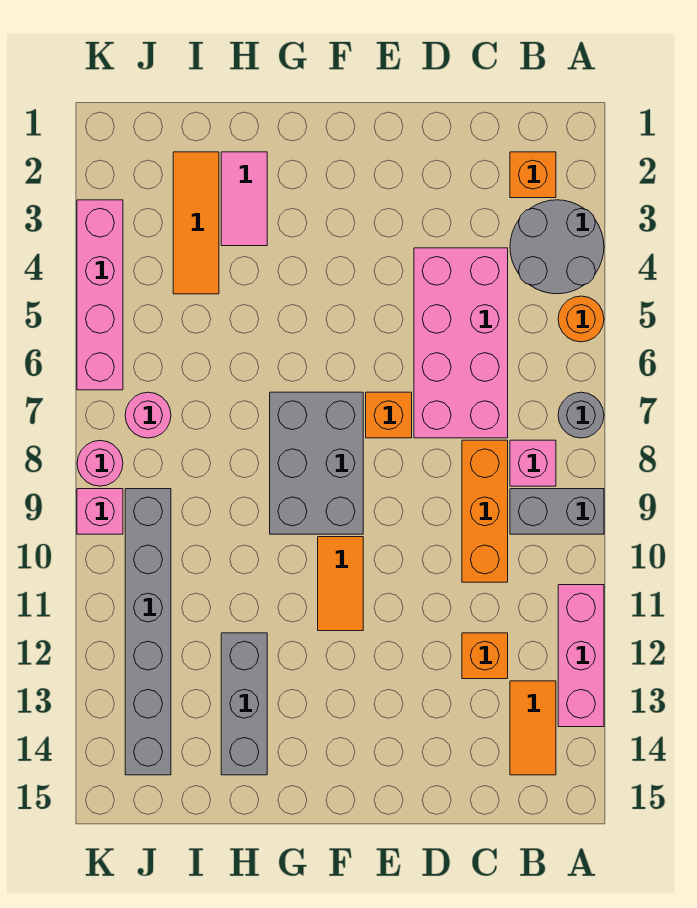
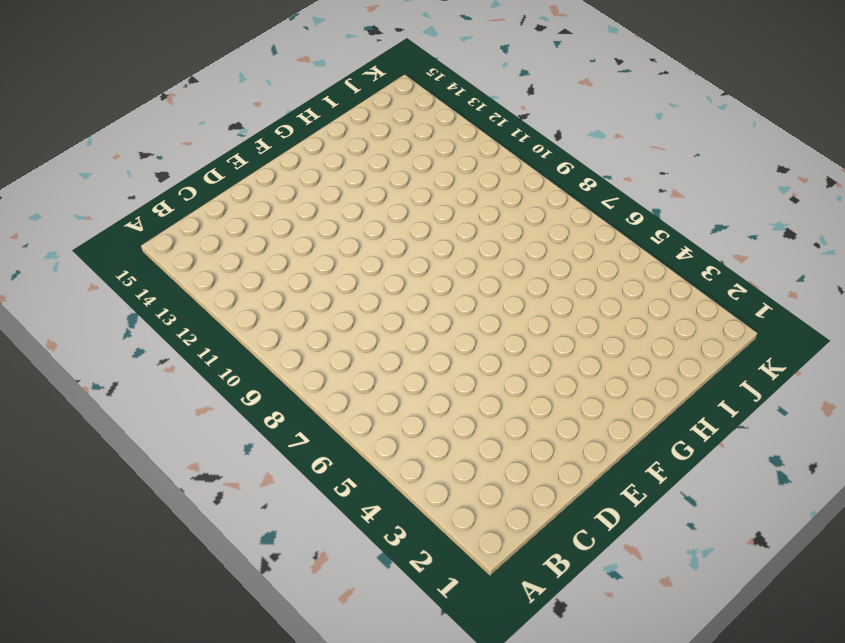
none -> grey 2x2 round brick [510,200,604,294]
none -> orange 1x1 round brick [558,296,604,342]
none -> grey 1x1 round brick [558,392,604,438]

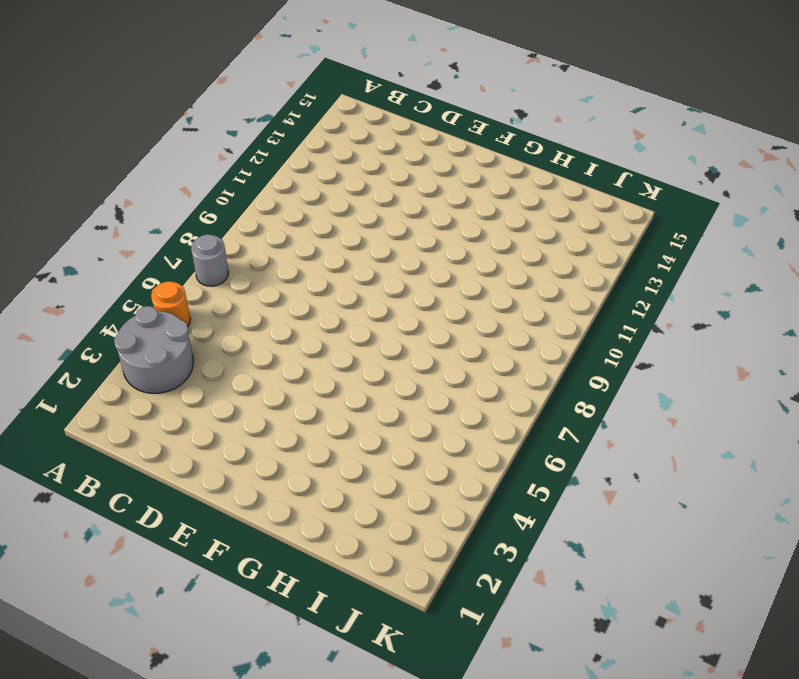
none -> grey 1x2 brick [510,489,604,534]
none -> pink 1x3 brick [558,585,604,727]
none -> orange 1x1 brick [510,152,556,198]

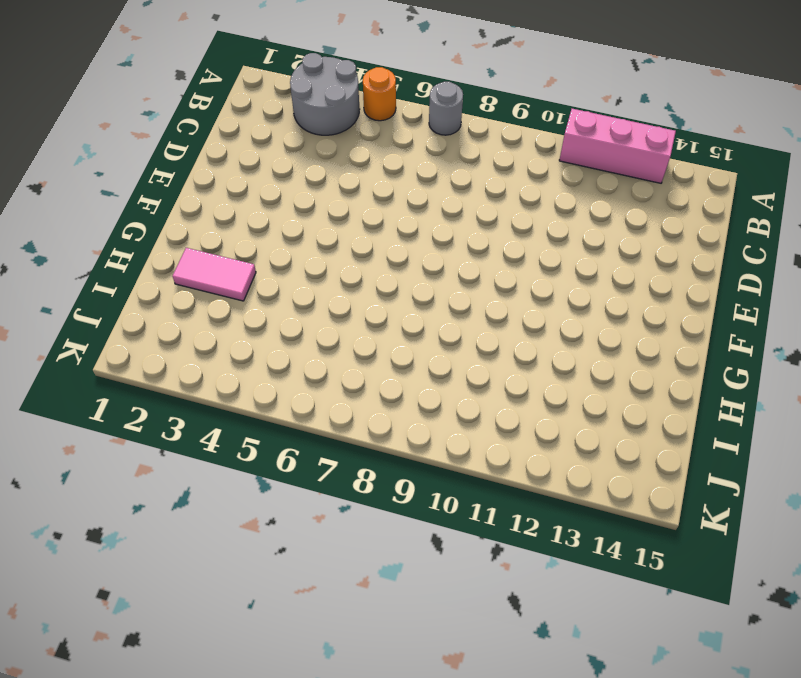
none -> grey 1x2 brick [510,489,604,534]
none -> orange 1x1 brick [510,152,556,198]
none -> pink 1x1 brick [510,440,556,486]

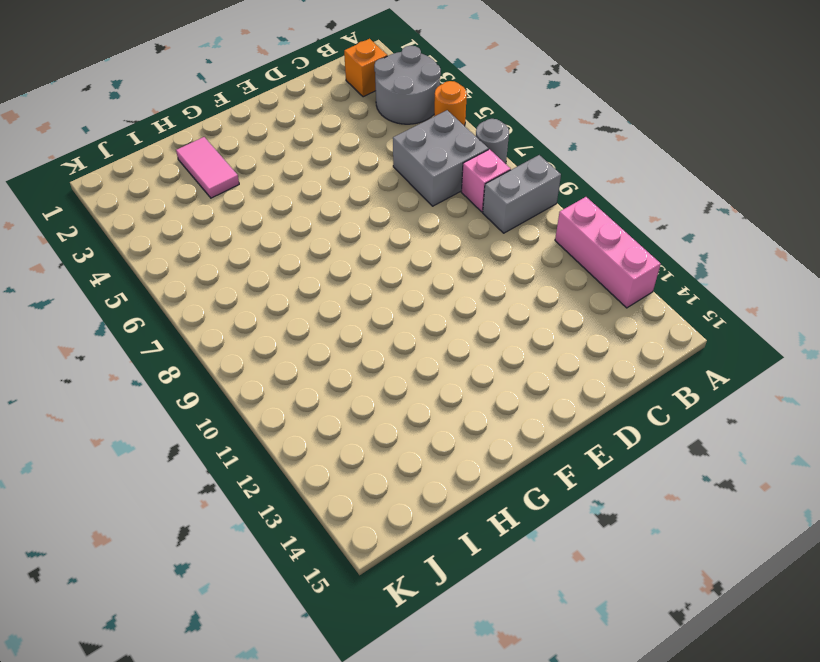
grey 2x2 brick [393,110,488,206] -> pink 2x4 brick [414,248,508,438]
none -> orange 1x2 tile [510,681,556,775]
none -> orange 1x3 brick [462,440,508,582]
none -> orange 1x1 brick [462,633,508,679]

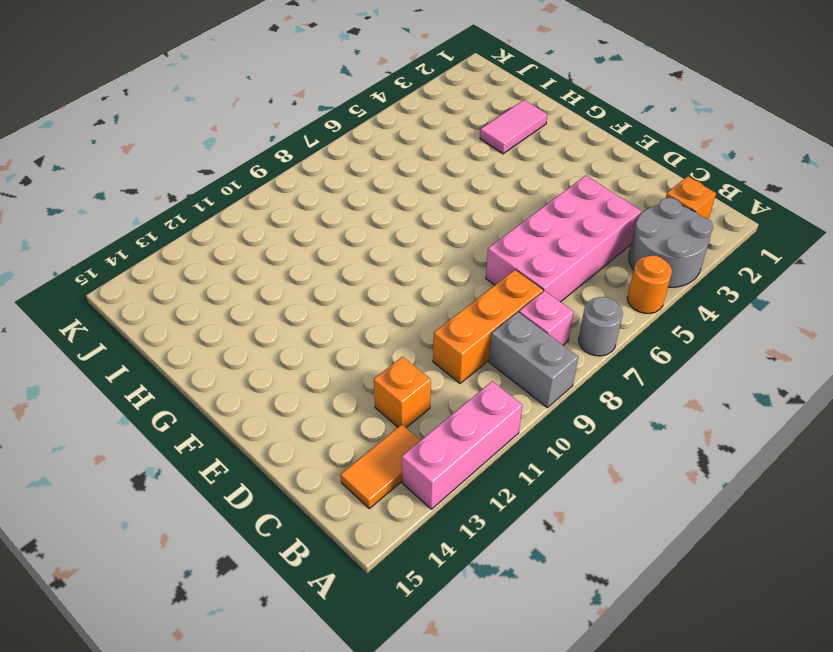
none -> orange 1x1 brick [366,392,412,438]
none -> grey 2x3 brick [270,392,363,534]
none -> orange 1x2 tile [318,537,363,631]

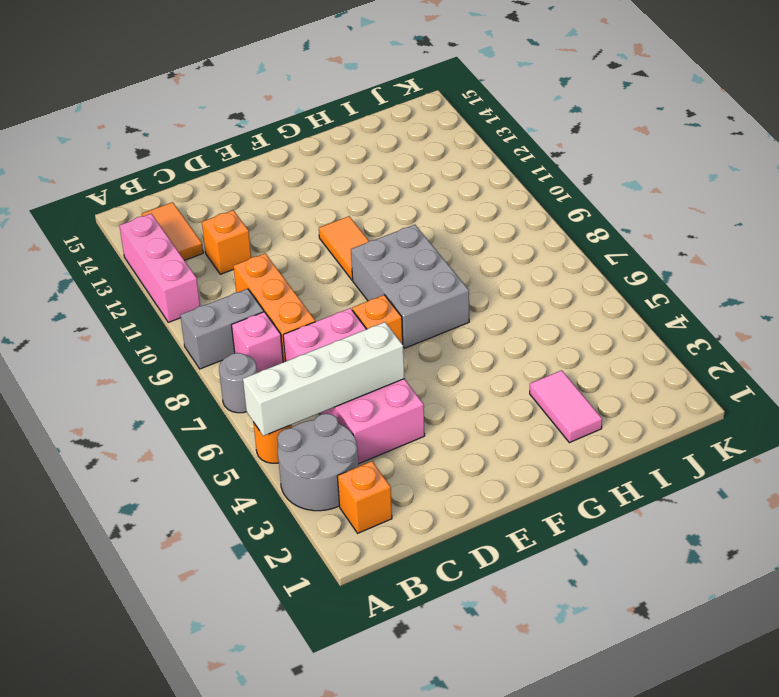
white 1x4 brick [243,322,404,436] -> none
none -> grey 1x3 brick [221,633,267,775]
none -> orange 1x3 tile [173,152,219,294]
none -> pink 1x1 round brick [125,392,171,438]

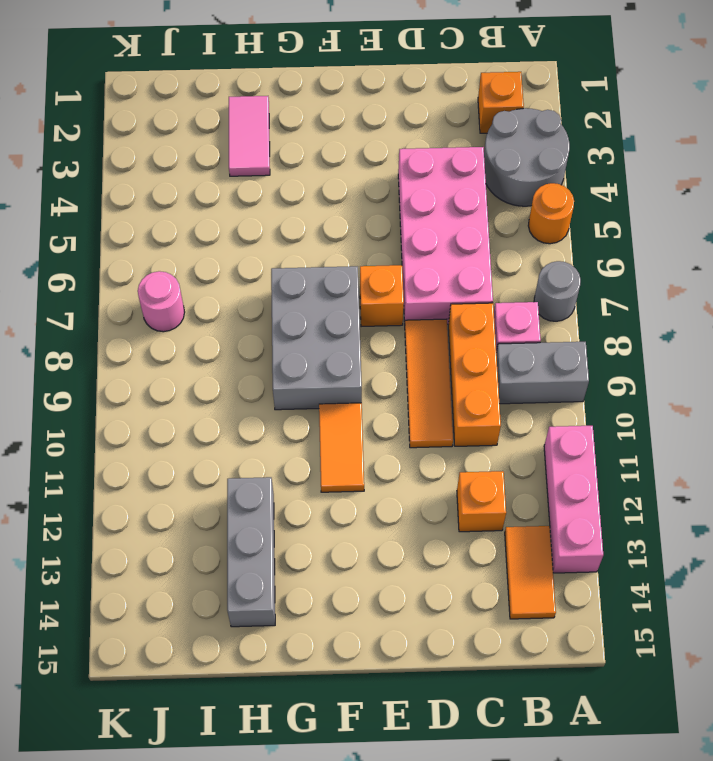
orange 1x3 tile [405,319,453,448] -> orange 1x3 tile moved to [173,152,219,294]
none -> grey 1x6 brick [125,489,171,775]
none -> pink 1x4 brick [77,200,123,390]
none -> pink 1x1 round brick [77,441,123,486]

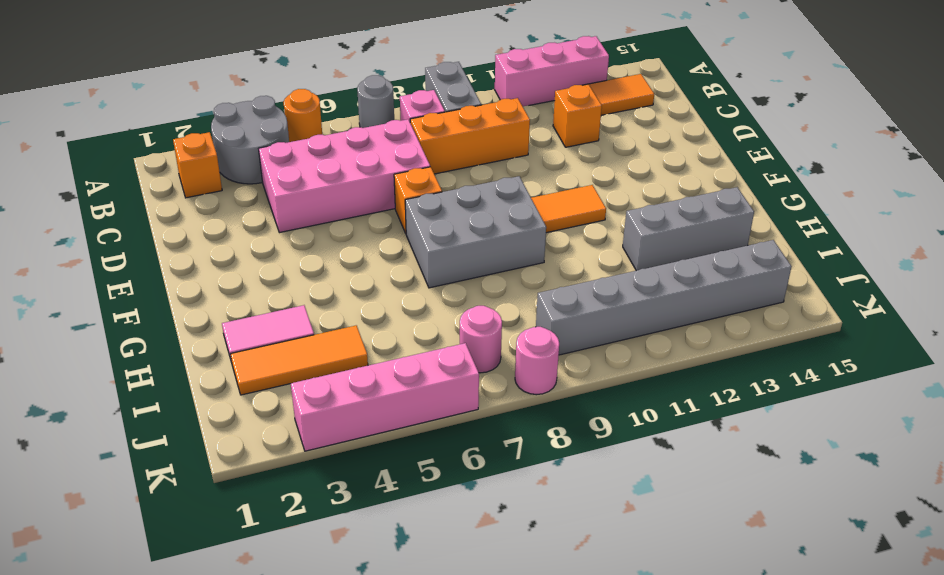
none -> pink 1x1 brick [77,489,123,534]

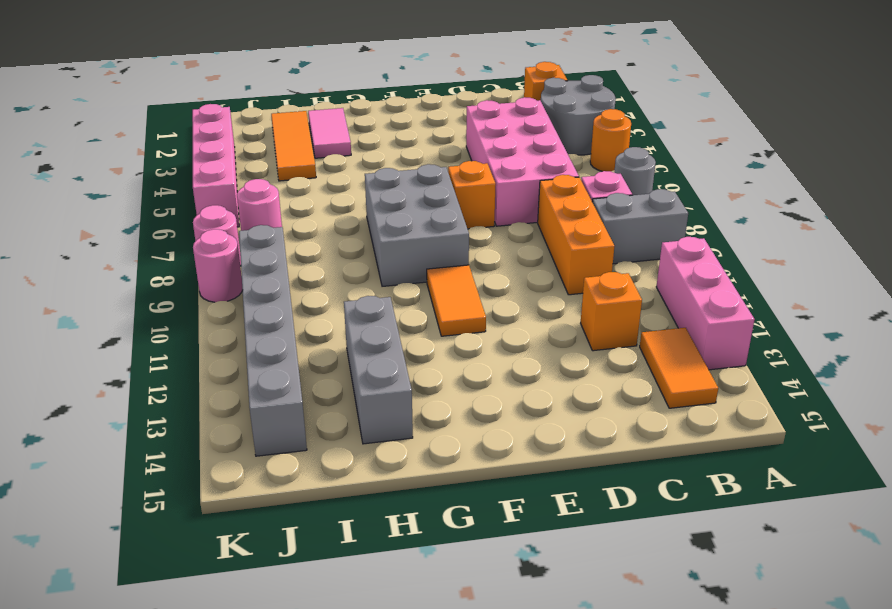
pink 1x1 round brick [193,229,242,302] -> pink 1x1 brick [77,489,123,534]

